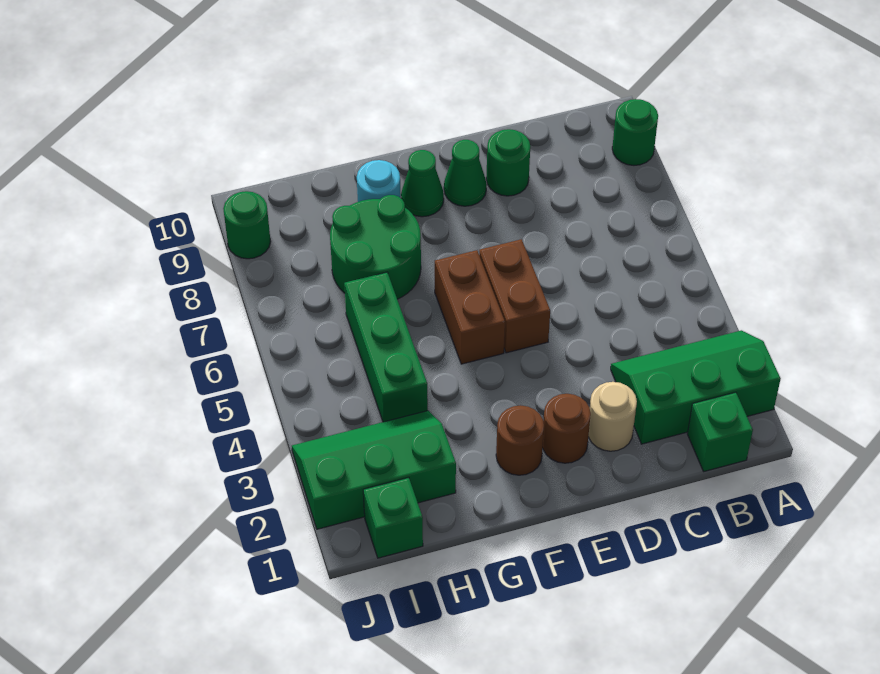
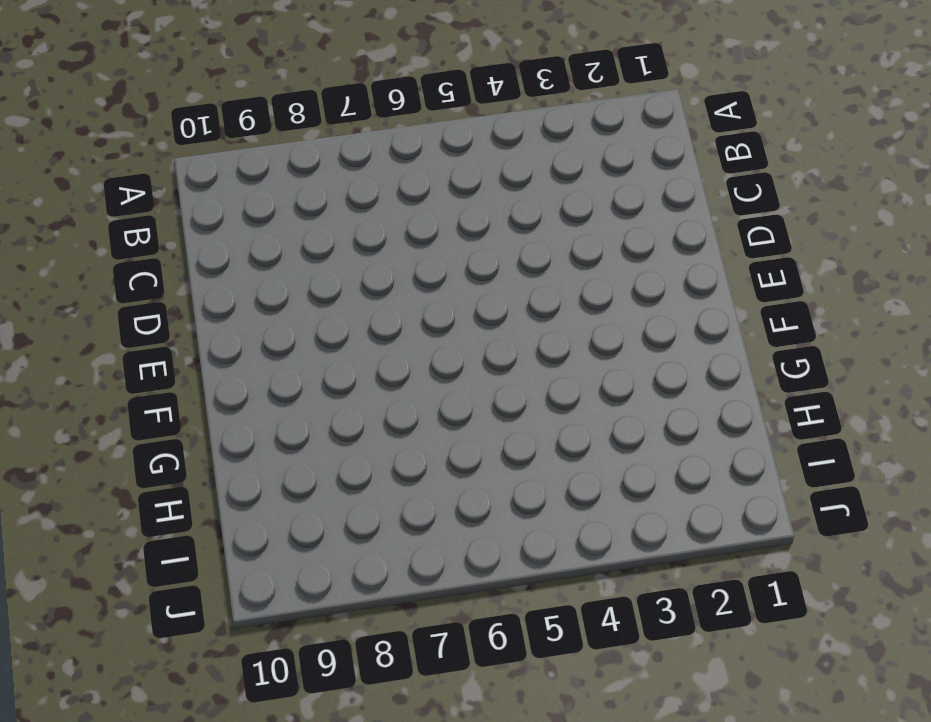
none -> green 2x3 slope [611,330,781,444]
none -> green 1x1 round brick [612,99,658,165]
none -> green 1x1 brick [688,392,753,471]

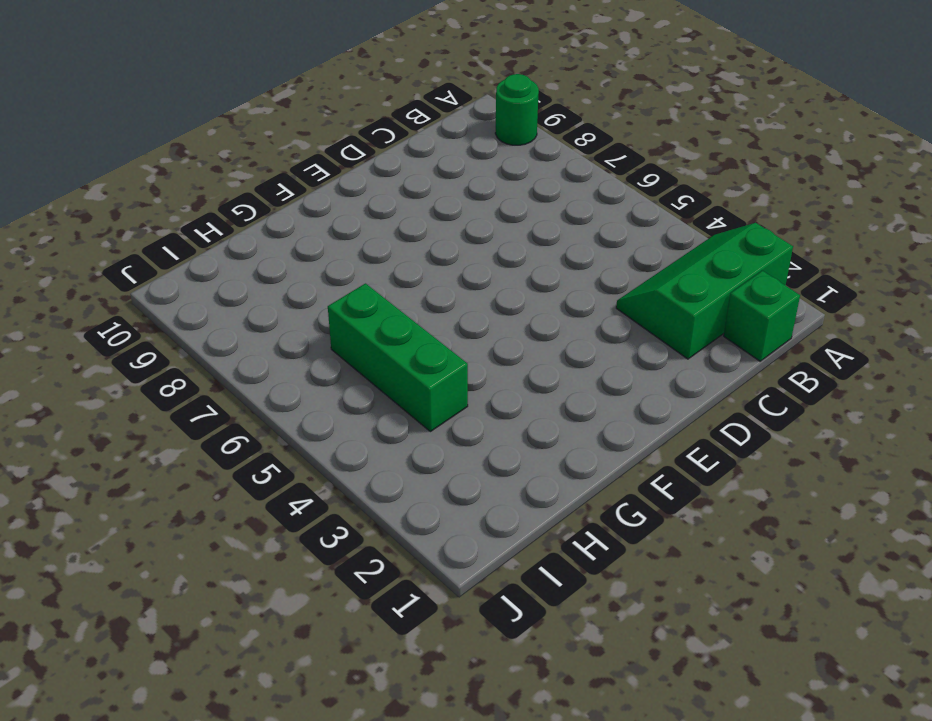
none -> tan 1x1 round brick [588,382,637,451]
none -> green 1x1 round brick [486,129,530,196]
none -> brown 1x1 round brick [543,394,591,463]

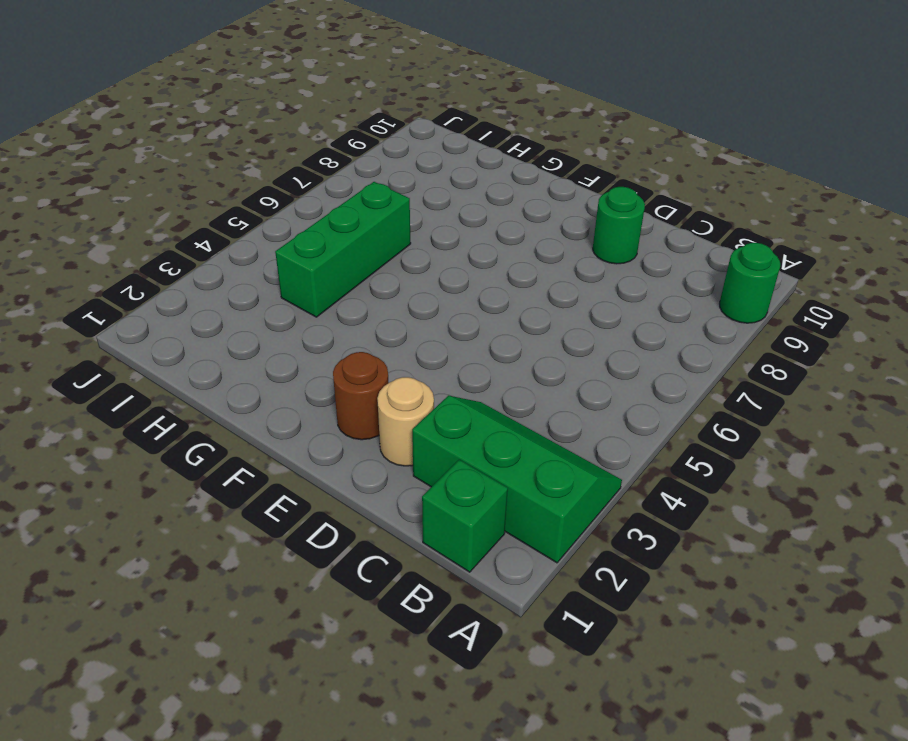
none -> brown 1x2 brick [479,239,550,353]
none -> green 1x1 cone [444,140,487,206]
none -> brown 1x1 round brick [496,405,544,475]

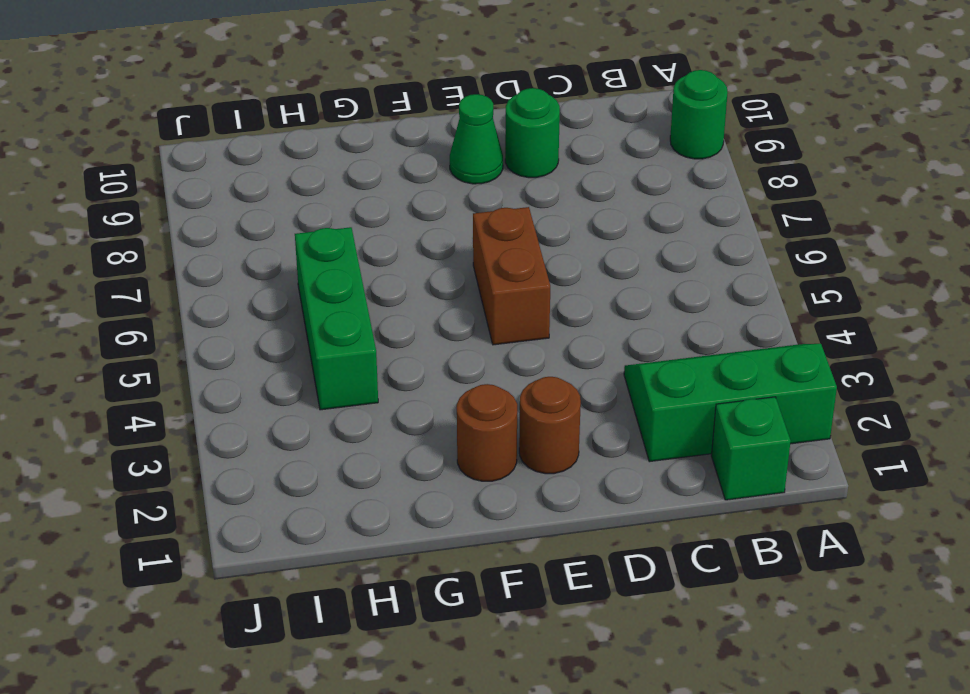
none -> tan 1x1 round brick [588,382,637,451]
none -> brown 1x2 brick [435,250,505,364]
none -> green 1x1 cone [401,150,444,217]

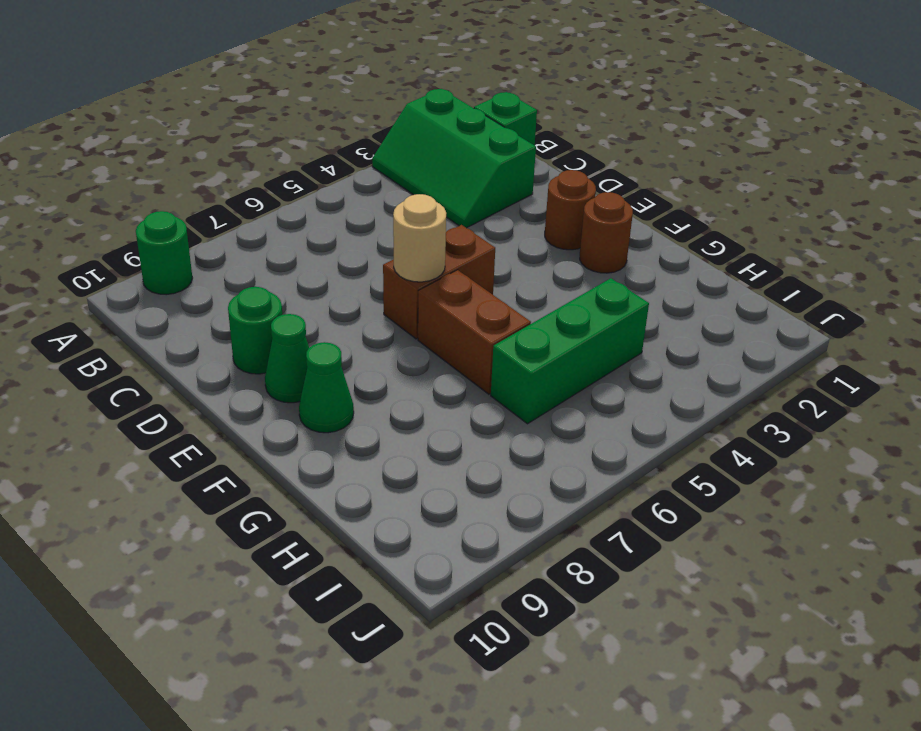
tan 1x1 round brick [393,194,446,282] -> tan 1x1 round brick moved to [588,382,637,451]
brown 1x2 brick [418,270,531,394] -> brown 1x2 brick turned to [435,250,505,364]
none -> green 2x2 round brick [330,195,421,299]
none -> cyan 1x1 round brick [357,160,401,202]
none -> green 2x3 slope [292,411,456,529]

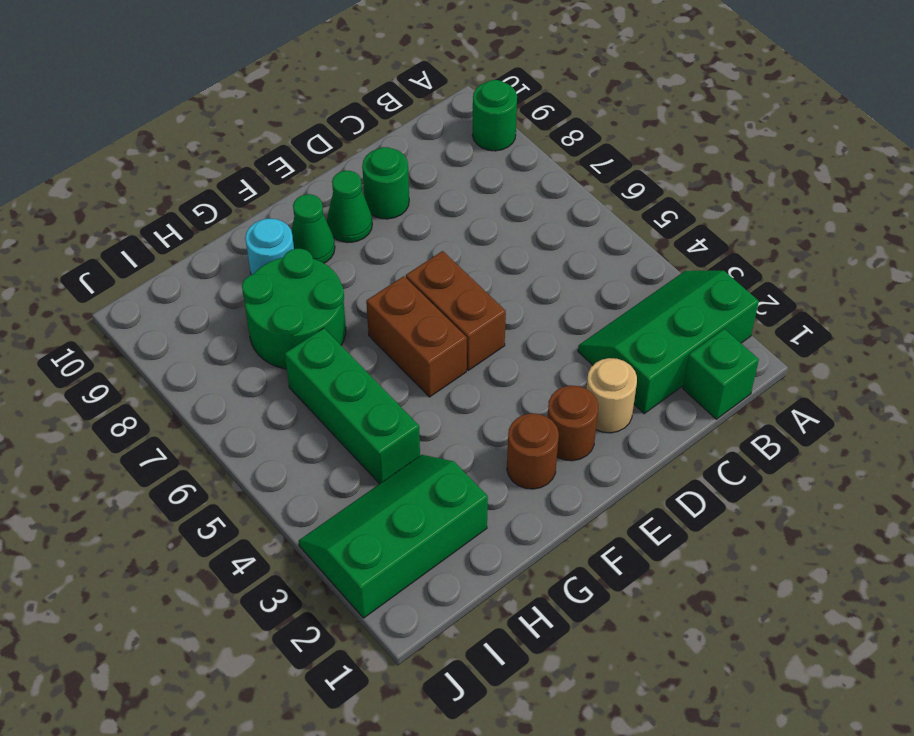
none -> green 1x1 brick [363,478,423,558]
none -> green 1x1 round brick [223,191,271,259]

